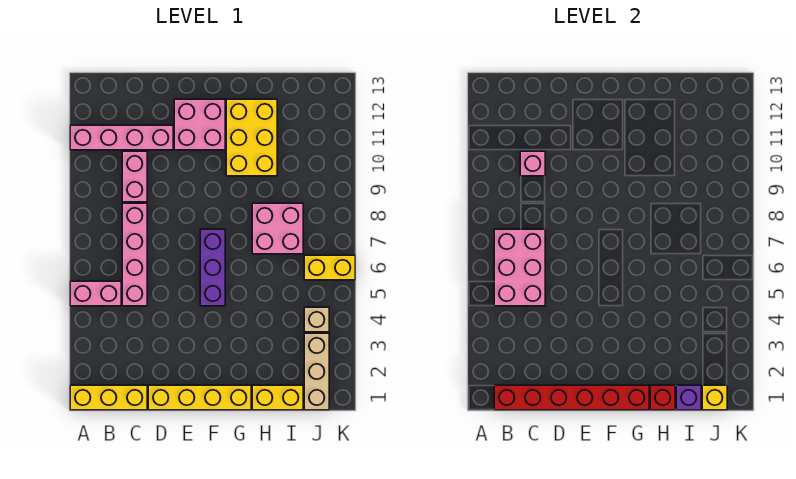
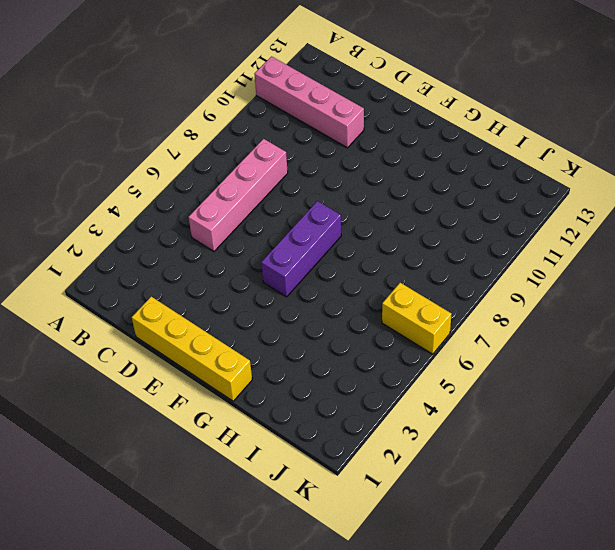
none -> yellow 1x3 brick [70,385,147,410]
none -> pink 1x2 brick [70,281,121,306]
none -> pink 1x2 brick [122,151,147,202]

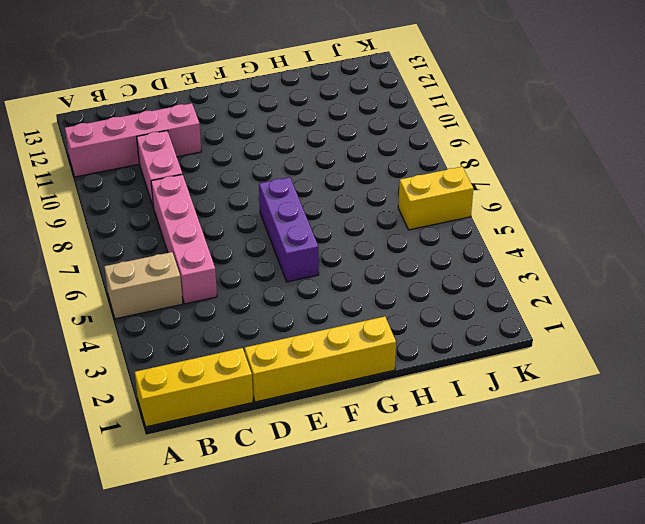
tan 1x2 brick [104,252,183,319] -> pink 1x2 brick [70,281,121,306]
none -> pink 2x2 brick [174,99,225,150]
none -> yellow 2x3 brick [226,99,277,176]
none -> yellow 1x2 brick [252,385,303,410]

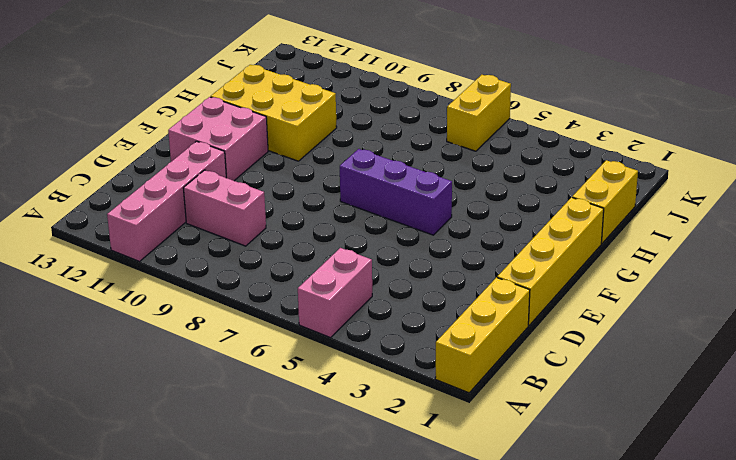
none -> pink 1x4 brick [122,203,147,306]
none -> pink 2x2 brick [252,203,303,254]
none -> tan 1x3 brick [304,333,329,410]

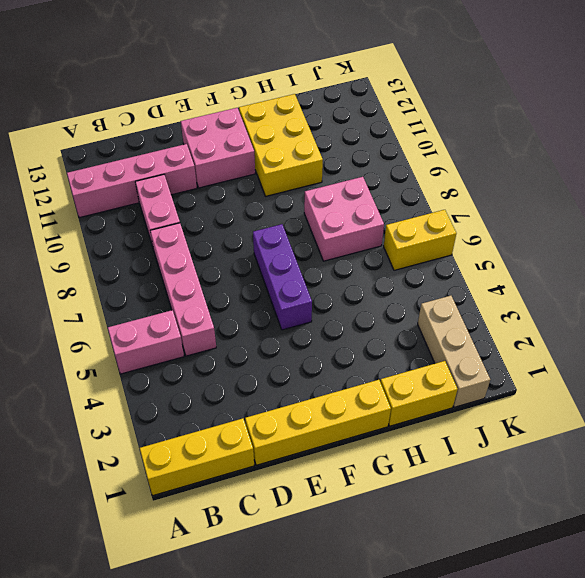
none -> tan 1x1 brick [304,307,329,332]
none -> red 1x6 brick [494,385,649,410]
none -> pink 2x3 brick [494,229,545,306]

